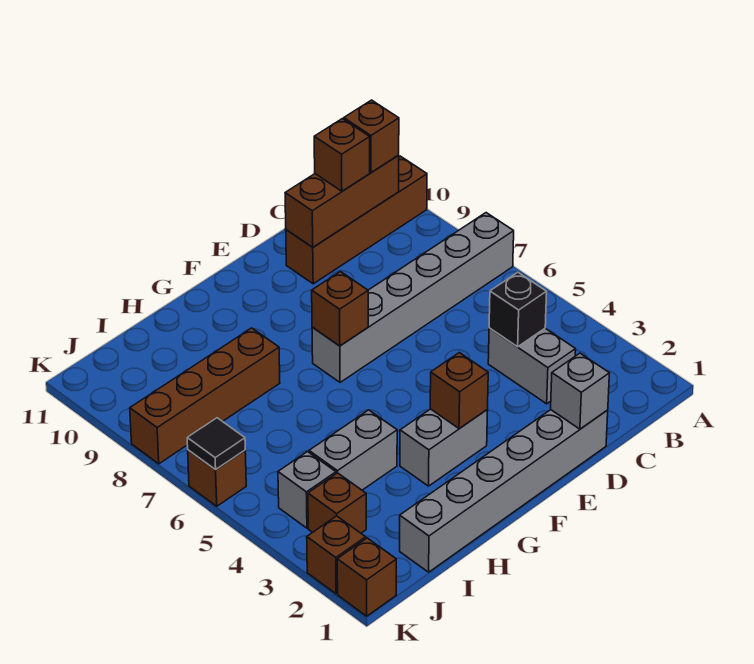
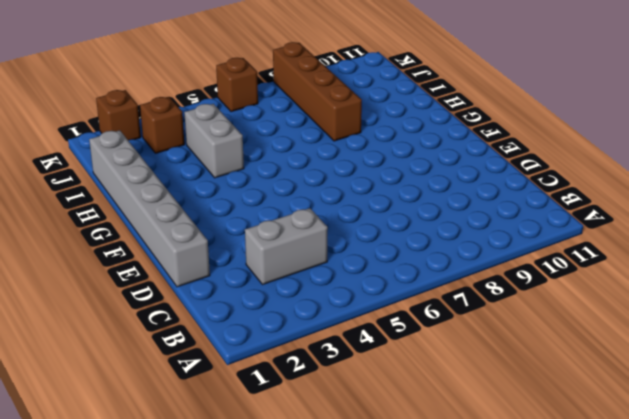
none -> grey 1x6 brick [312,213,514,382]
none -> brown 1x4 brick [286,156,427,284]
none -> grey 1x2 brick [400,409,488,486]

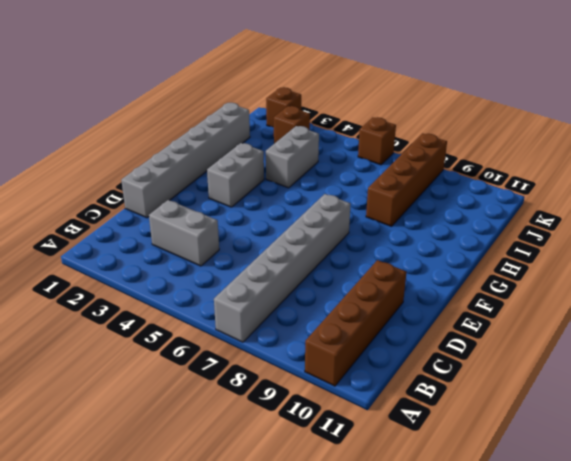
none -> grey 1x1 brick [278,452,336,528]
none -> brown 1x1 brick [337,538,396,616]
none -> brown 1x3 brick [285,155,399,247]

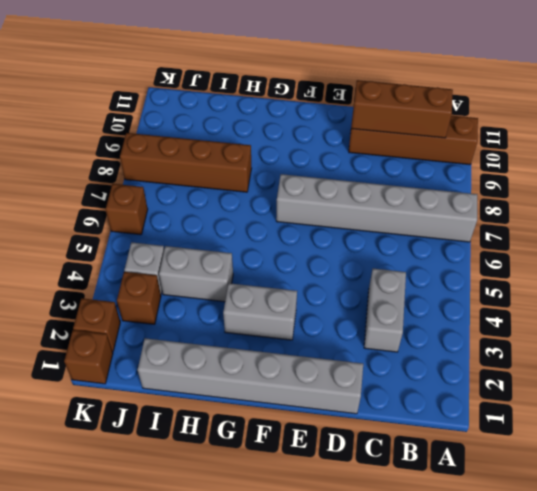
none -> black 1x1 brick [489,272,547,347]
none -> grey 1x1 brick [551,353,609,429]
none -> brown 1x1 brick [430,353,488,428]

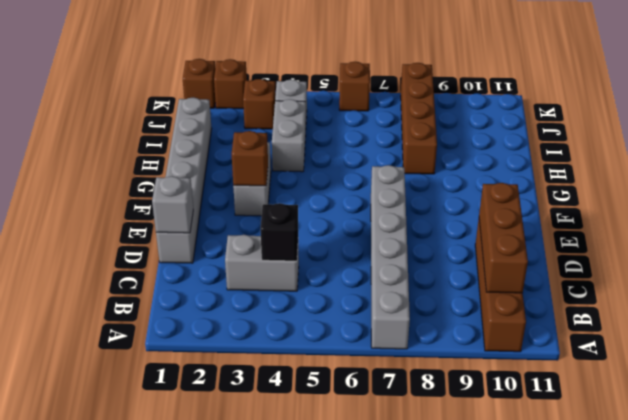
none -> brown 1x1 brick [312,271,368,346]
none -> black 1x1 tile [187,418,245,470]
none -> brown 1x1 brick [344,100,399,172]

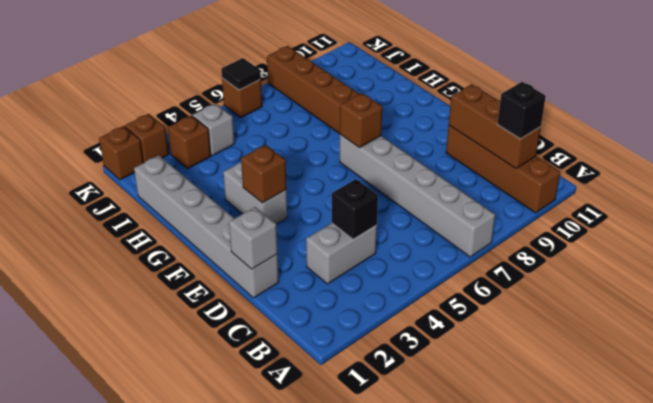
black 1x1 brick [497,82,546,139] -> brown 1x1 brick [344,100,399,172]
none -> grey 1x2 brick [309,410,397,490]
none -> brown 1x1 brick [314,119,370,191]

